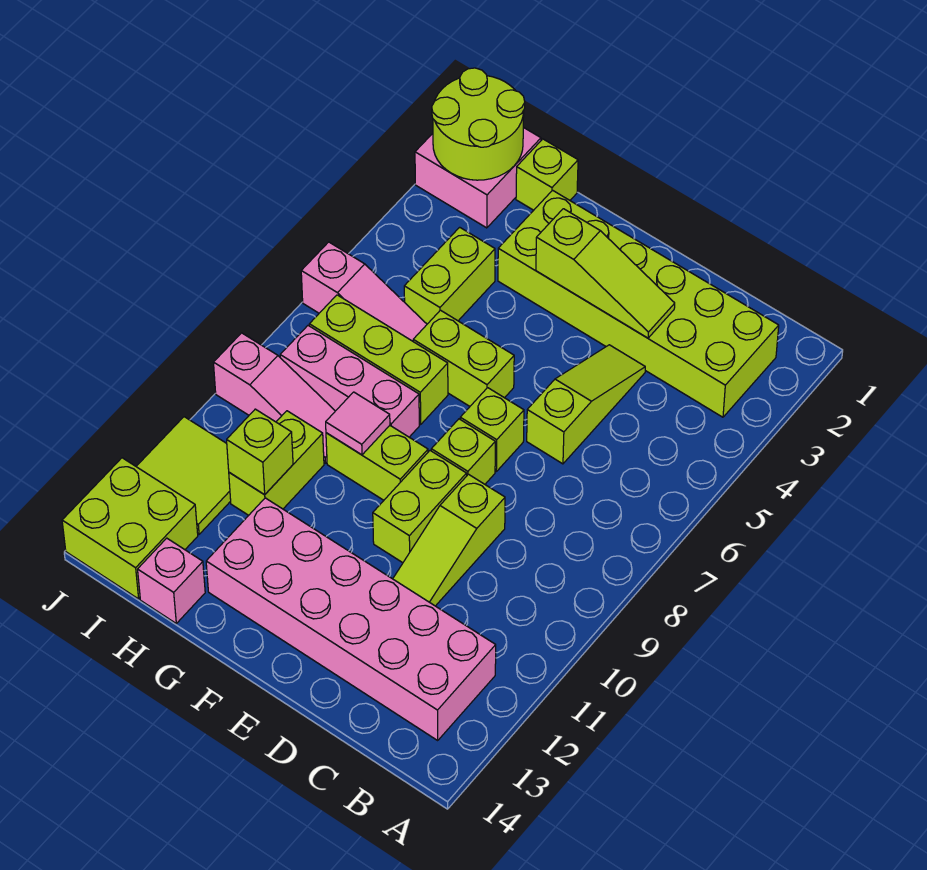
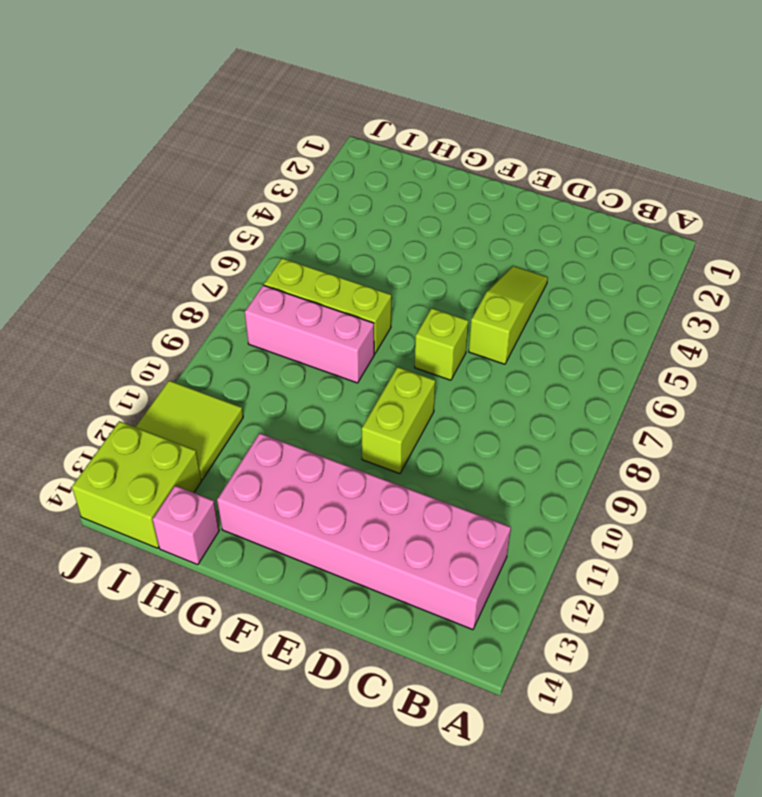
none -> lime 2x6 brick [498,190,779,417]
none -> lime 1x3 slope [393,474,505,606]
none -> lime 1x1 brick [431,419,495,484]

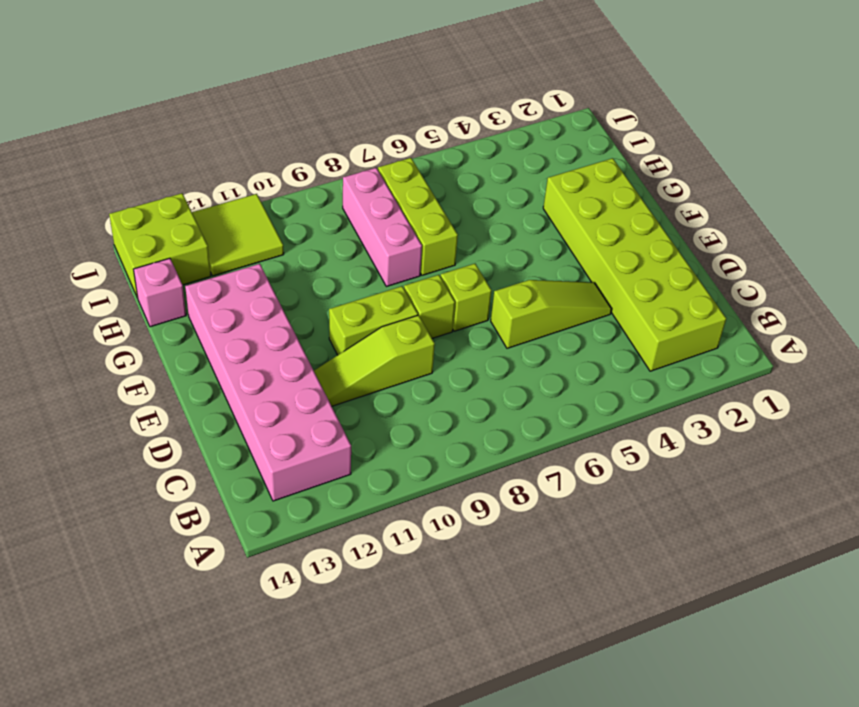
none -> lime 1x2 brick [413,310,514,406]
none -> lime 1x2 brick [326,426,428,500]
none -> lime 1x1 brick [516,139,578,210]

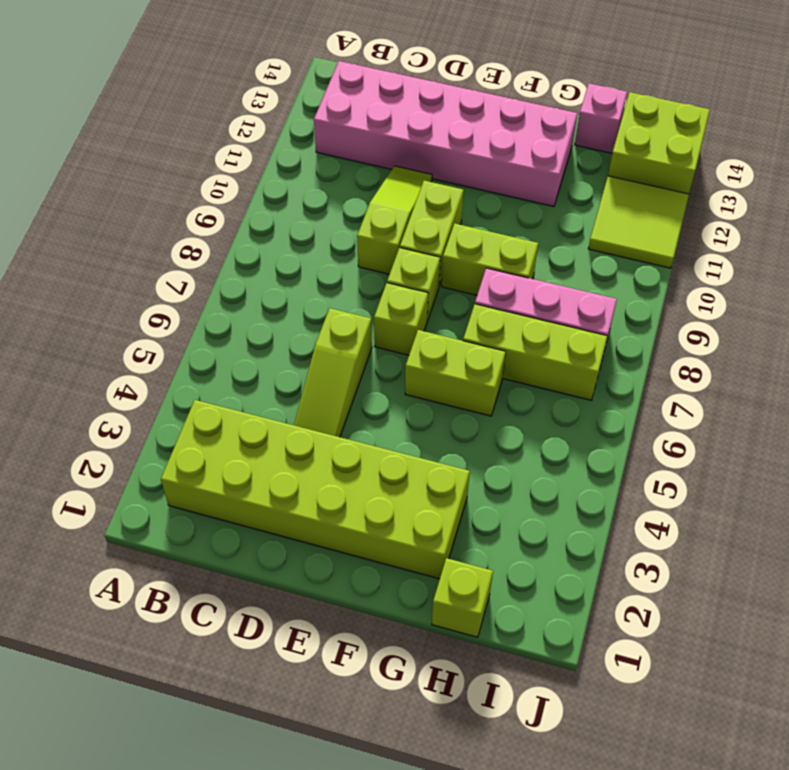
none -> lime 1x2 brick [404,227,495,324]
none -> pink 1x3 slope [301,242,427,341]
none -> pink 1x3 slope [213,333,335,463]

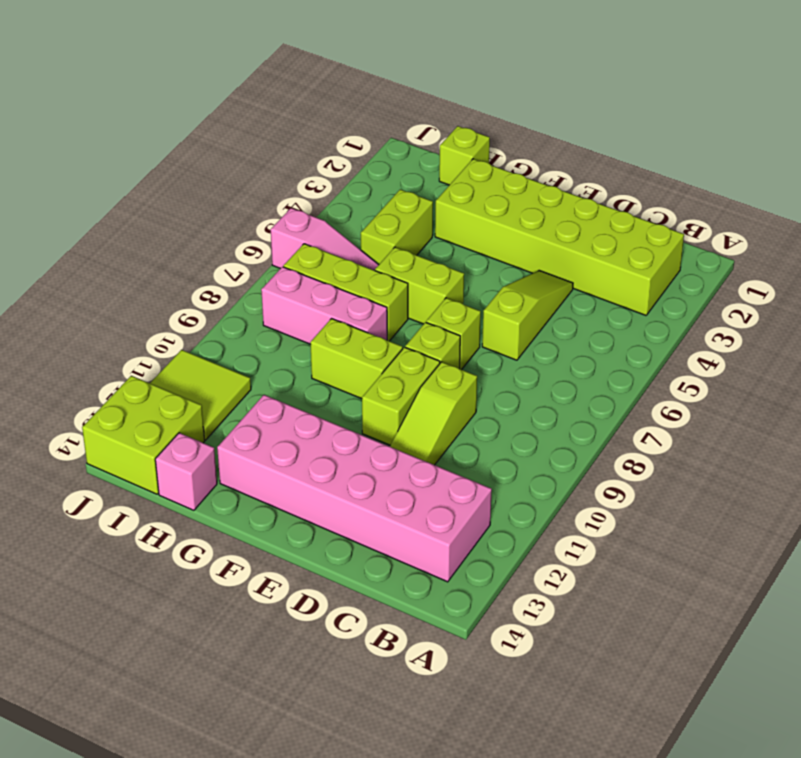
none -> pink 1x3 slope [213,333,335,463]
none -> lime 1x2 brick [229,411,324,515]
none -> pink 2x2 brick [415,127,541,228]

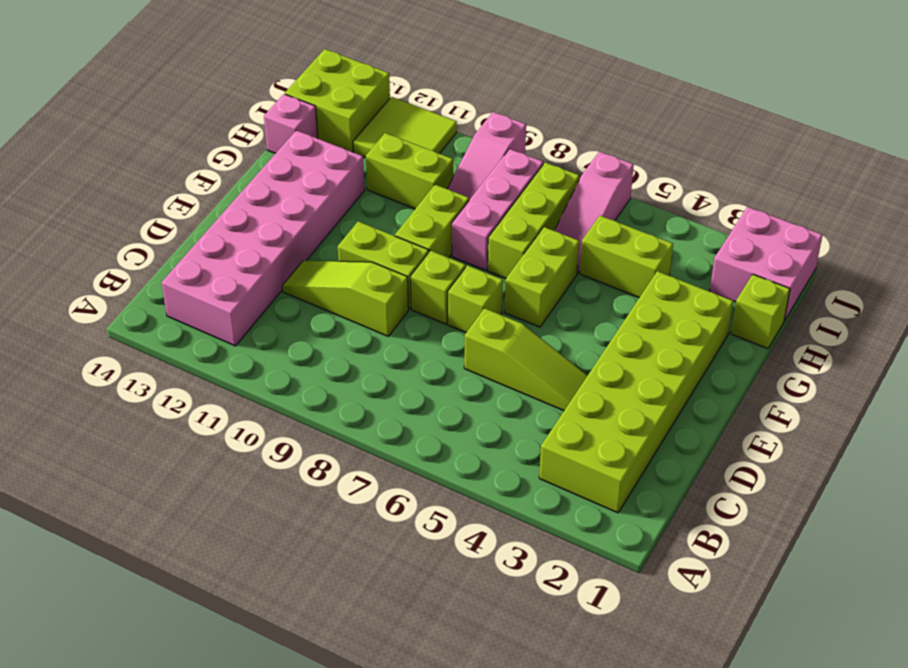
none -> lime 1x3 slope [536,209,675,338]
none -> pink 1x1 tile [326,392,390,455]
none -> lime 1x1 brick [227,409,293,495]

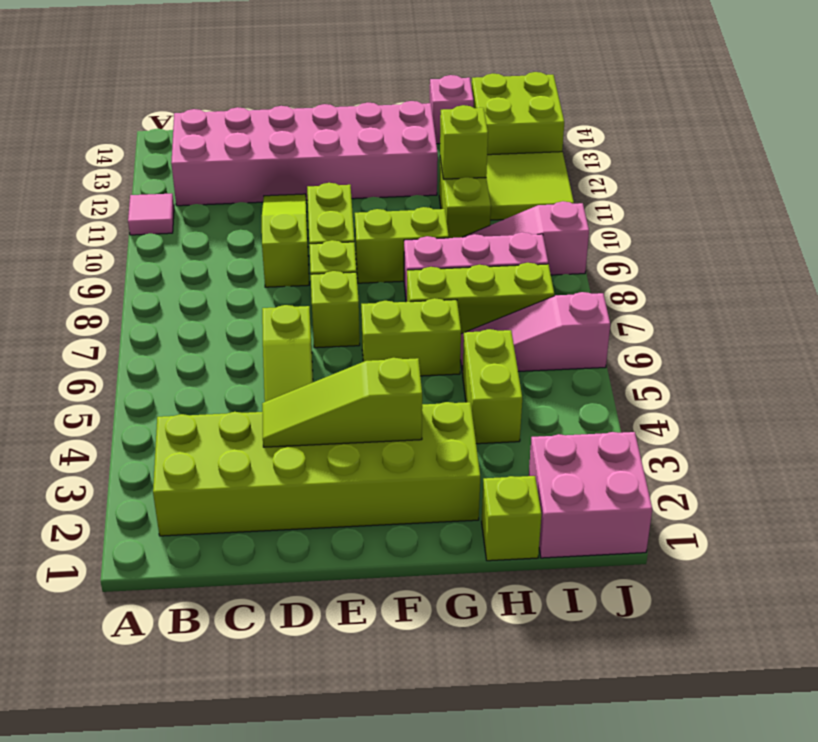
pink 1x1 tile [128,194,174,235] -> pink 1x1 tile moved to [326,392,390,455]
none -> lime 2x2 round brick [432,68,525,180]

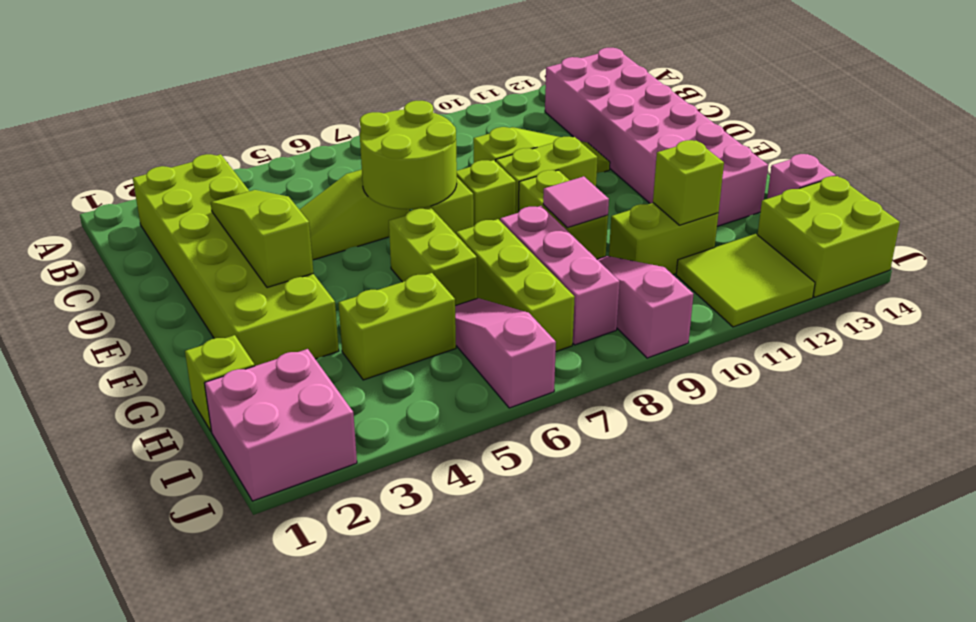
lime 2x2 round brick [360,101,457,209] -> lime 2x2 round brick moved to [432,68,525,180]

